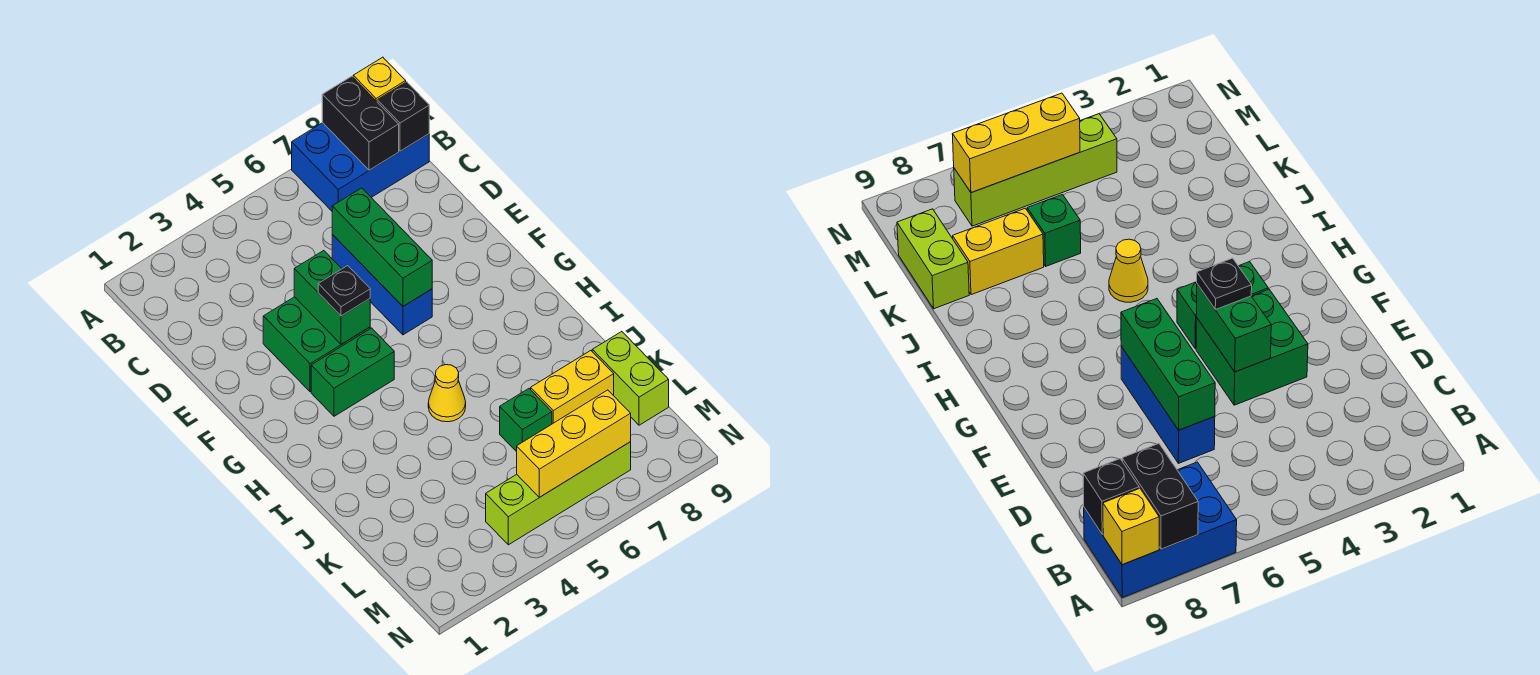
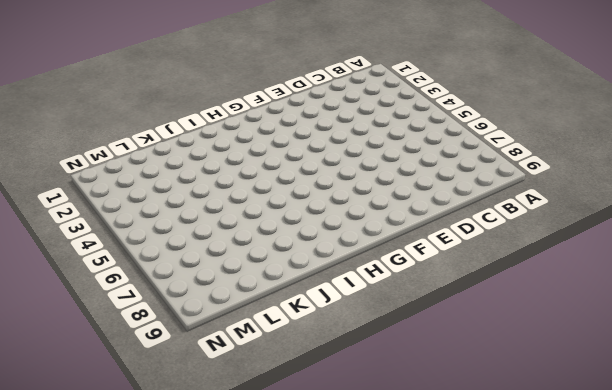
none -> blue 2x3 brick [292,123,429,211]
none -> blue 1x3 brick [332,235,432,335]
none -> green 2x2 brick [263,297,370,392]

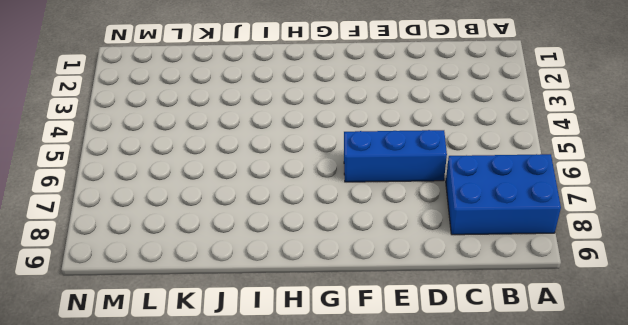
blue 2x3 brick [446,154,561,235] -> blue 2x3 brick turned to [292,123,429,211]
none -> green 2x2 brick [263,297,370,392]
none -> green 1x2 brick [311,328,394,416]
none -> yellow 1x1 cone [428,365,466,422]

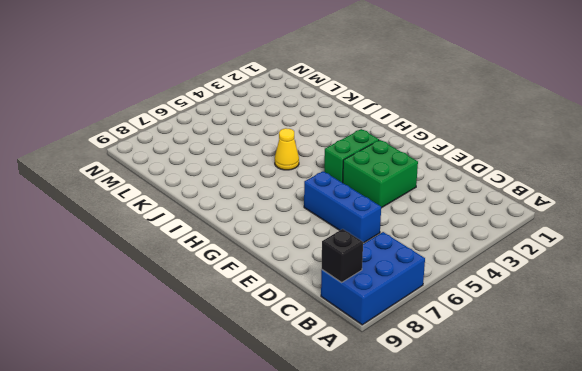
none -> green 1x1 brick [500,389,552,452]
none -> yellow 1x2 brick [531,351,614,424]
none -> lime 1x2 brick [592,332,669,425]

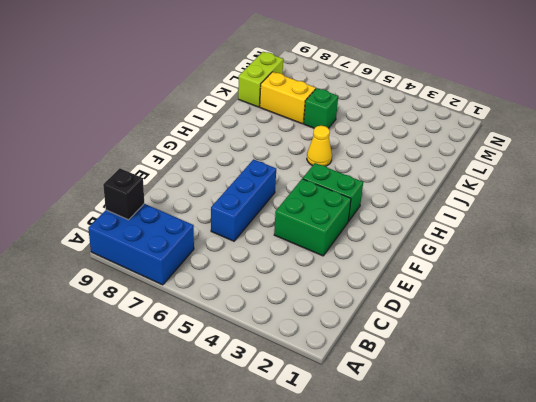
none -> lime 1x4 brick [486,442,631,545]
none -> black 1x2 brick [322,76,399,170]
none -> yellow 1x1 brick [353,57,406,101]

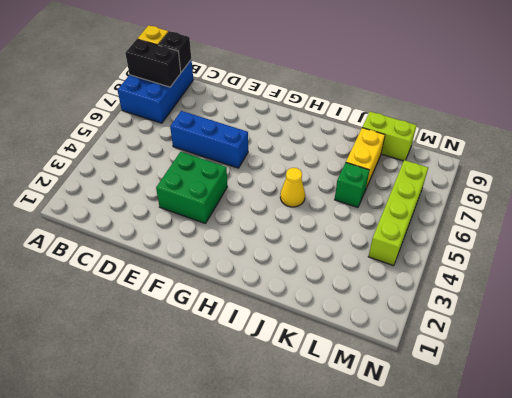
none -> green 1x2 brick [311,328,394,416]
none -> green 1x3 brick [332,188,432,306]
none -> green 1x2 brick [294,251,370,344]

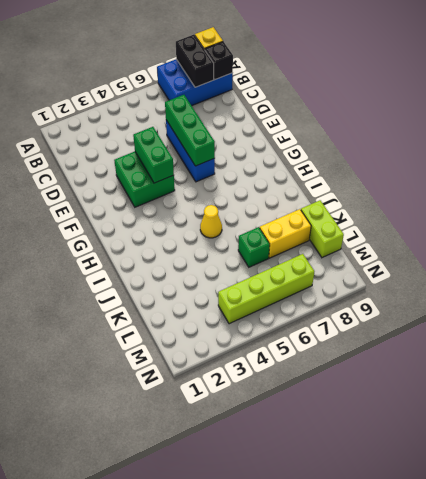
none -> green 1x2 brick [311,328,394,416]
none -> yellow 1x3 brick [517,390,631,497]
none -> black 1x1 plate [318,266,370,316]

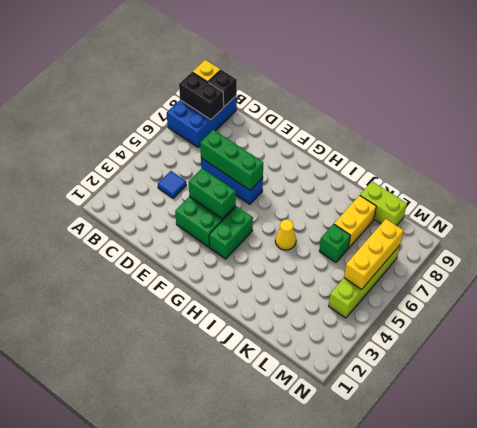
blue 1x1 tile [158,171,187,198] -> none
none -> black 1x1 plate [318,266,370,316]

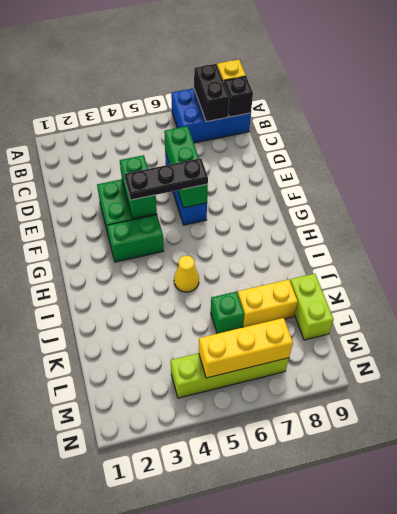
black 1x3 plate [124,158,208,200] -> black 1x1 plate [318,266,370,316]

